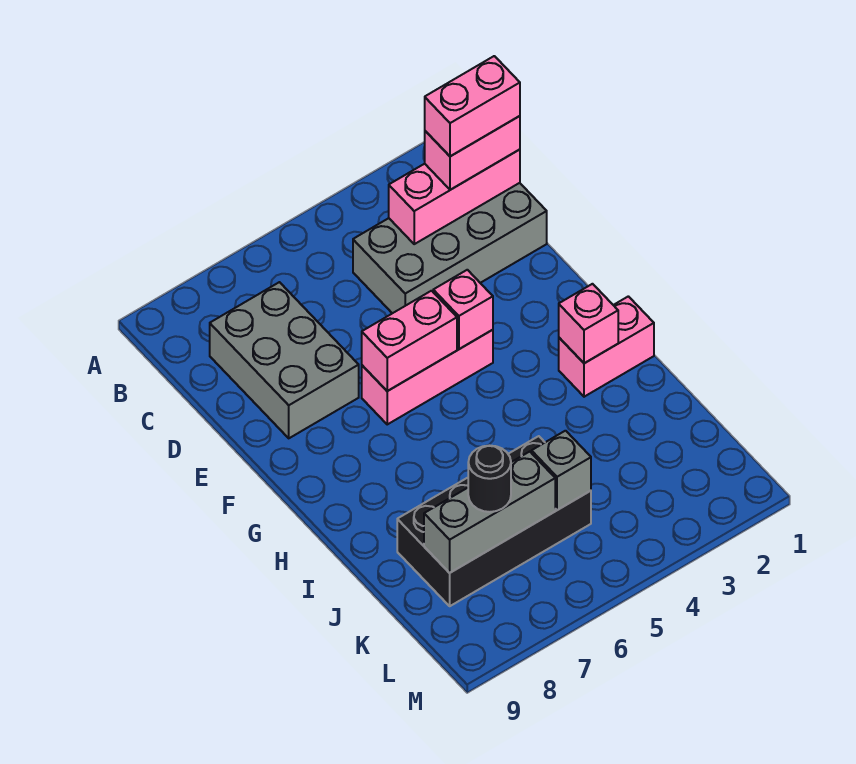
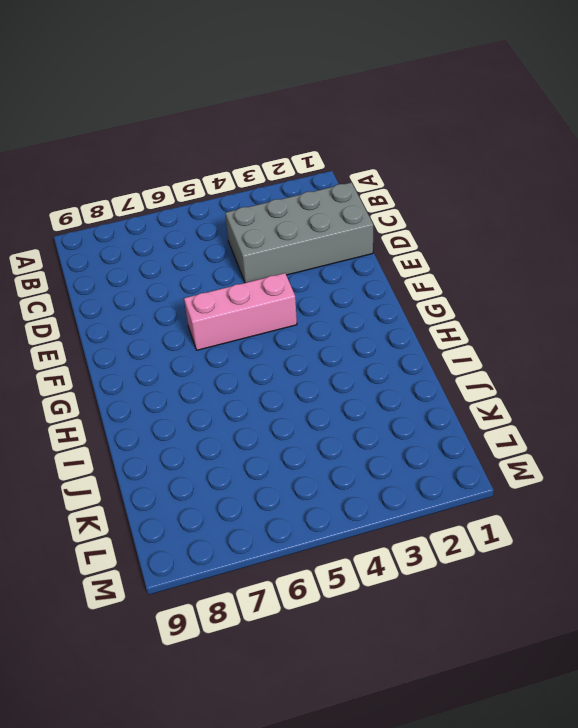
none -> grey 2x3 brick [210,282,359,438]
none -> pink 1x2 brick [559,296,654,397]
none -> black 2x4 brick [397,436,591,606]

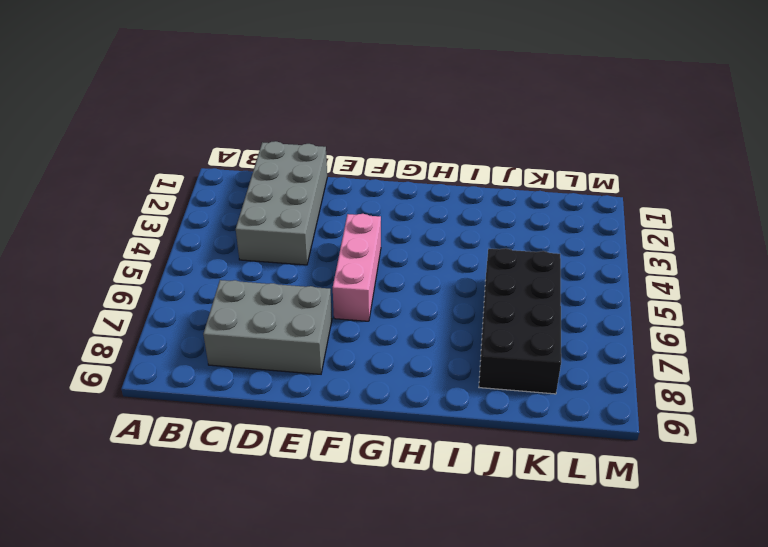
none -> pink 1x2 brick [559,296,654,397]
none -> pink 1x3 brick [389,150,520,244]
none -> pink 1x1 brick [433,270,493,349]

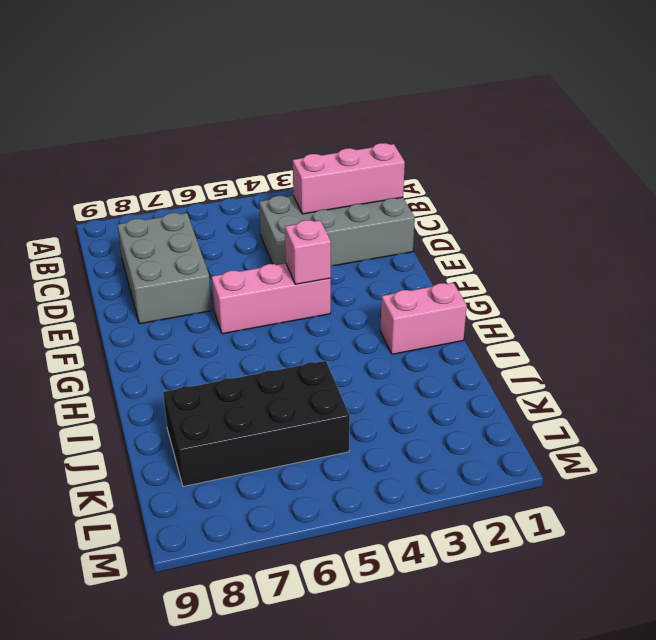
none -> pink 1x2 brick [362,291,457,391]
none -> pink 1x1 brick [559,284,618,363]
none -> grey 1x1 brick [532,431,591,510]

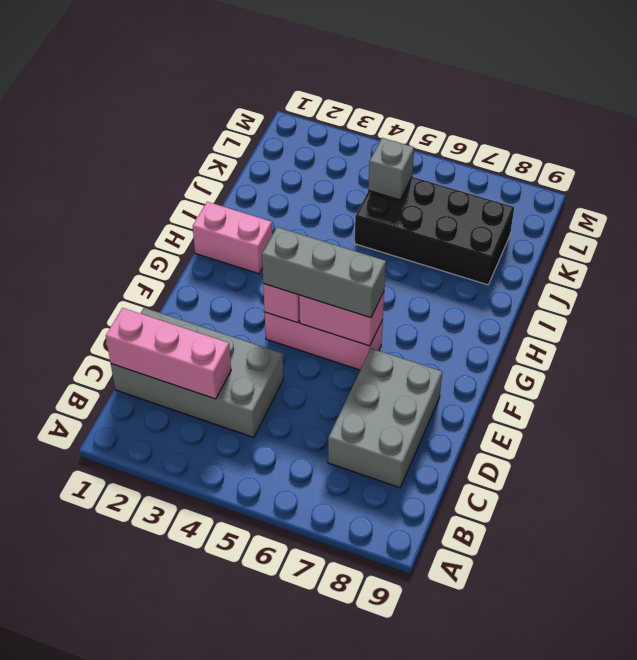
grey 1x3 brick [262,227,386,318] -> grey 1x3 brick moved to [424,452,555,573]
none -> pink 1x1 brick [559,284,618,363]
none -> pink 1x2 brick [425,116,520,190]
none -> black 1x1 round brick [468,446,511,512]

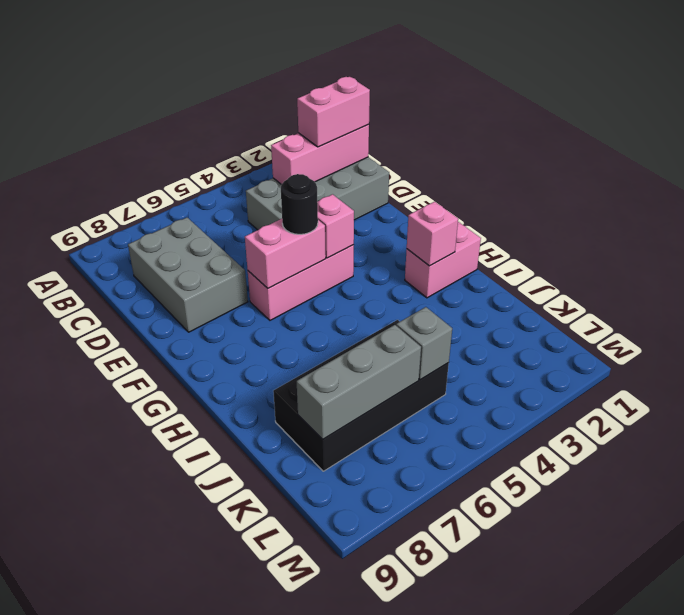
black 1x1 round brick [281,174,318,234] -> black 1x1 round brick moved to [468,446,511,512]
none -> pink 1x2 brick [425,56,520,156]

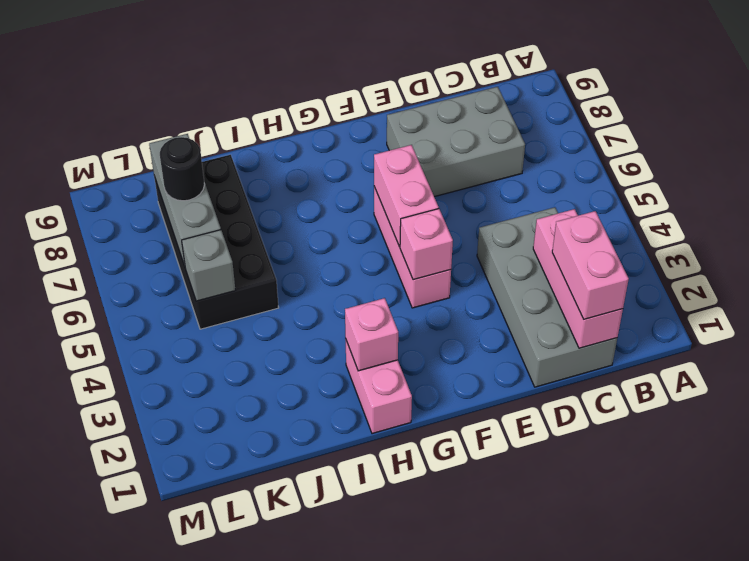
none -> pink 1x2 brick [425,56,520,156]

